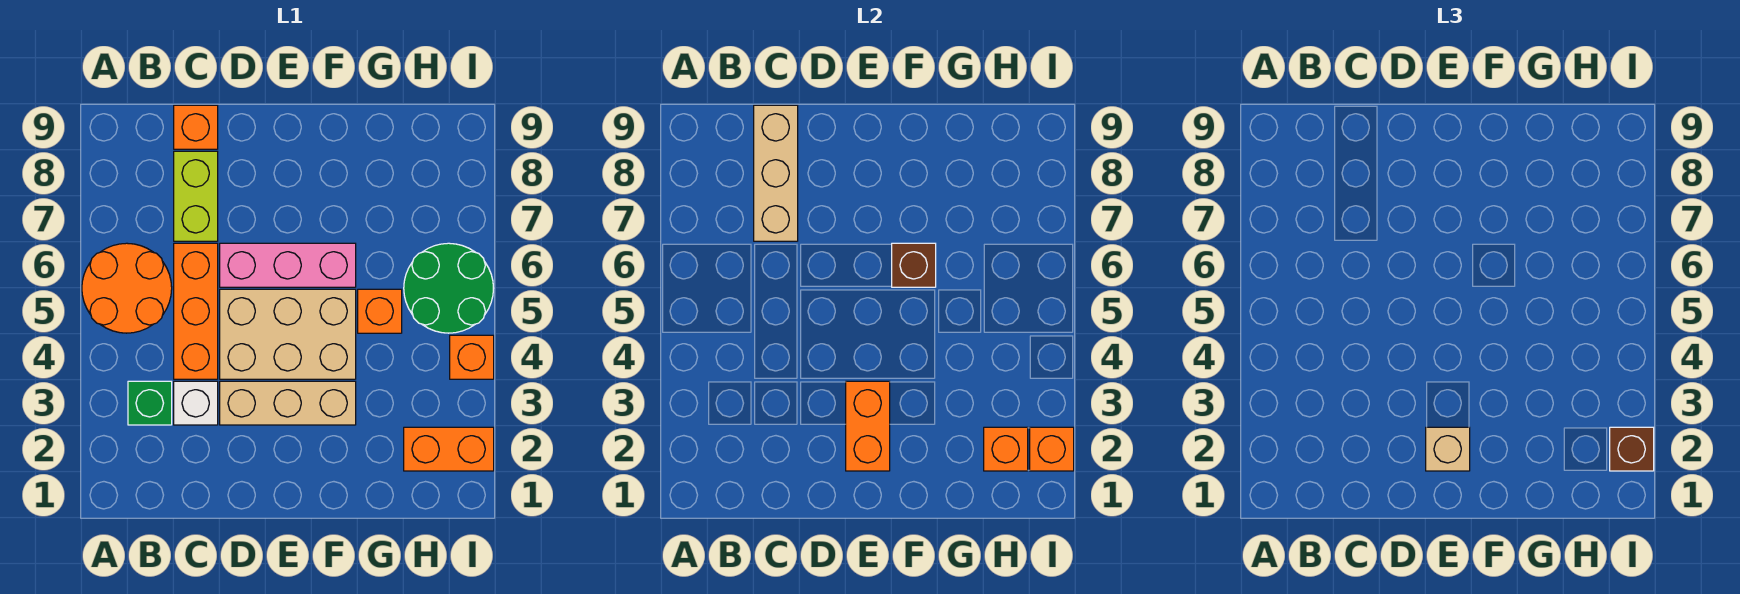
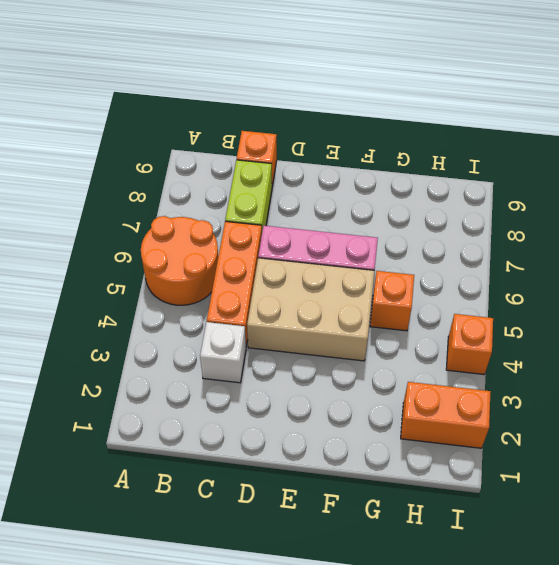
none -> green 1x1 brick [128,381,172,425]
none -> tan 1x3 brick [220,381,356,425]
none -> green 2x2 round brick [404,243,494,333]

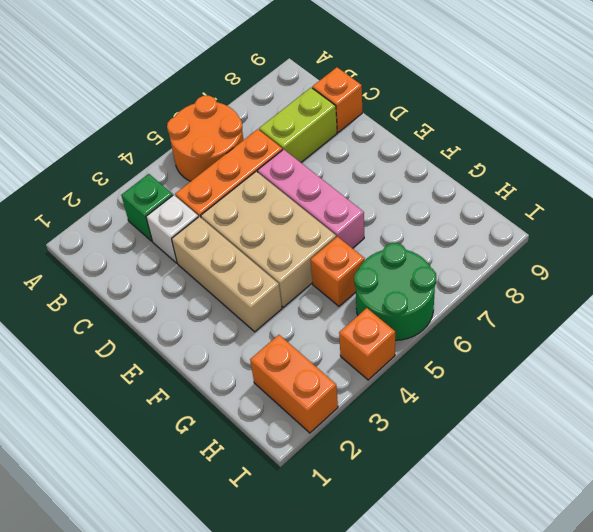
none -> tan 1x3 brick [754,105,798,241]
none -> orange 1x2 brick [846,381,890,471]
none -> brown 1x1 brick [892,243,936,287]

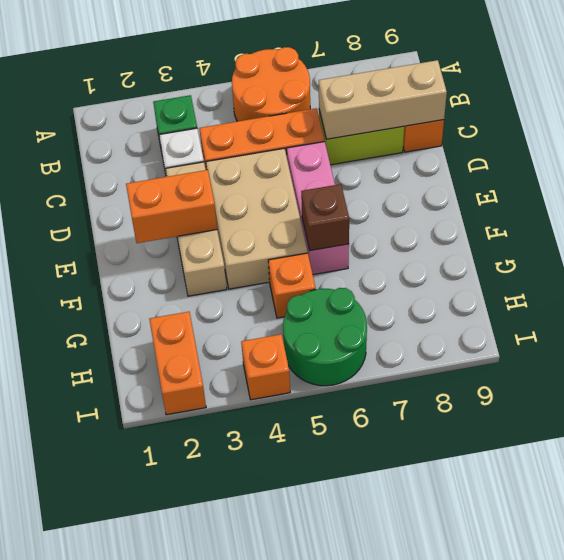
none -> orange 1x1 brick [984,427,1028,471]
none -> orange 1x1 brick [1030,427,1074,471]
none -> tan 1x1 brick [1426,427,1470,471]

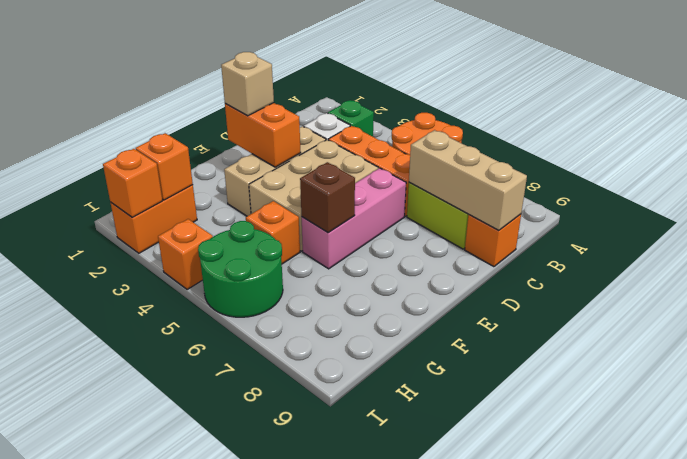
none -> brown 1x1 brick [1610,427,1654,471]

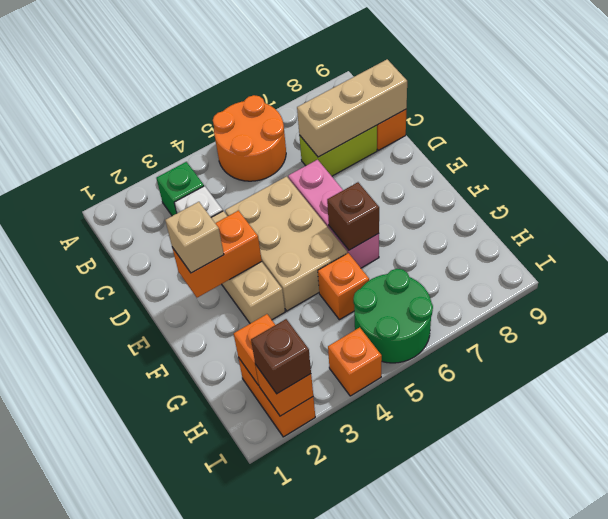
none -> orange 1x3 brick [174,243,218,379]

